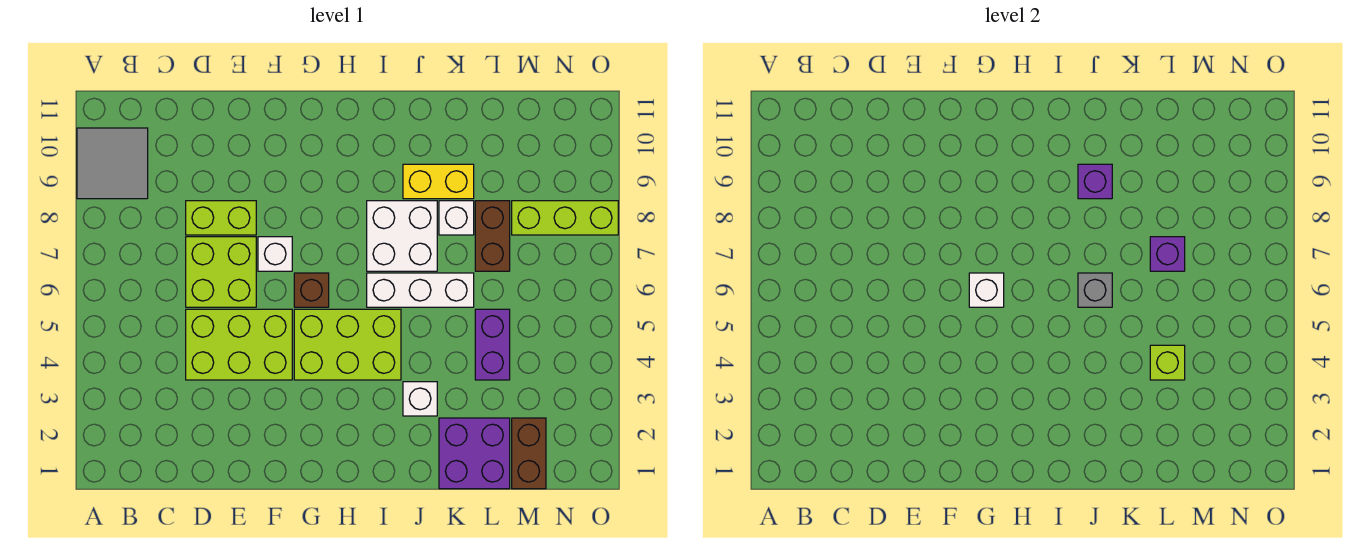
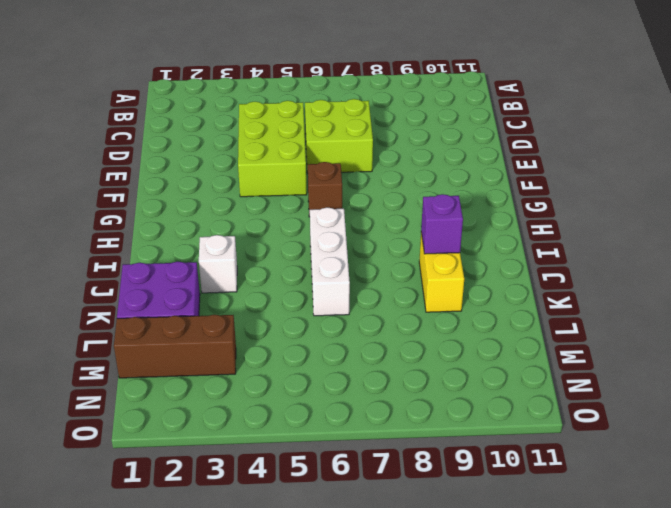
brown 1x3 brick [114,315,236,378] -> brown 1x2 brick [512,418,546,489]
none -> grey 2x2 tile [77,128,148,199]
none -> lime 1x2 brick [186,201,256,235]
none -> white 1x1 brick [258,237,292,271]

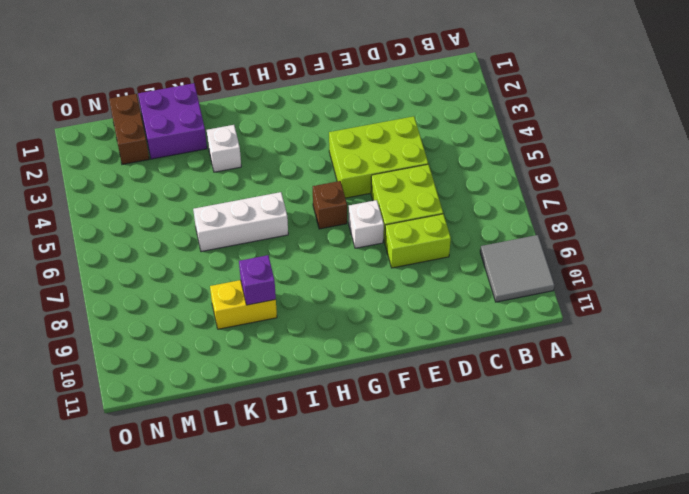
none -> lime 2x3 brick [294,309,401,380]
none -> white 2x2 brick [367,201,437,271]
none -> white 1x1 brick [439,201,474,235]

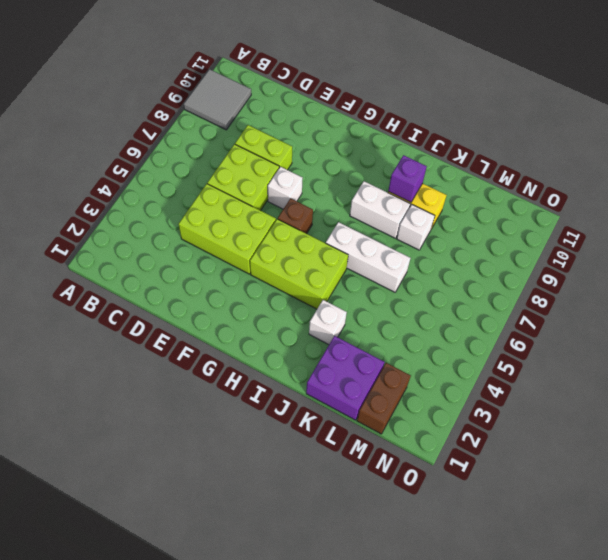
white 1x2 brick [350,181,410,238] -> white 2x2 brick [367,201,437,271]
none -> purple 1x2 brick [475,309,510,380]
none -> brown 1x2 brick [475,201,510,271]
none -> lime 1x3 brick [512,201,618,235]

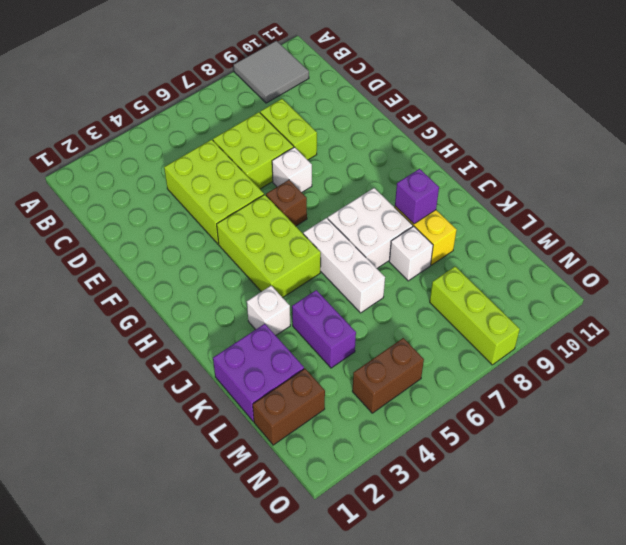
purple 1x2 brick [292,290,356,368] -> purple 1x2 brick turned to [475,309,510,380]
brown 1x2 brick [352,338,424,413] -> brown 1x2 brick moved to [475,201,510,271]
none -> white 1x1 brick [969,273,1004,307]
none -> grey 1x1 brick [1078,273,1112,307]
none -> lime 1x1 brick [1150,345,1185,380]

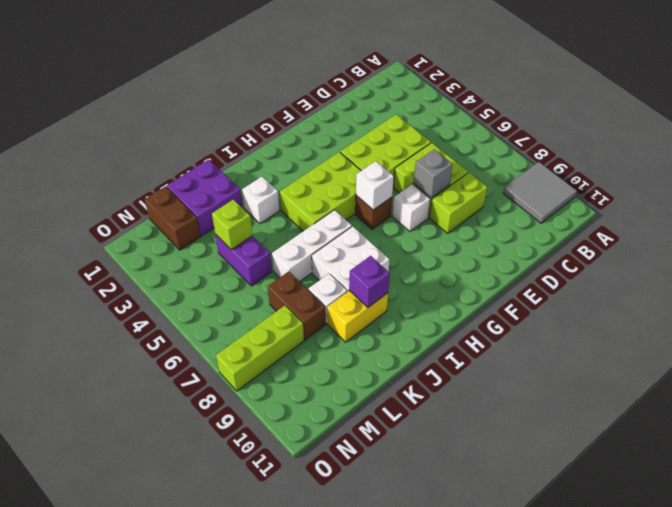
grey 1x1 brick [414,149,453,198] -> grey 1x1 brick moved to [1078,273,1112,307]
none -> purple 1x1 brick [1150,237,1185,271]

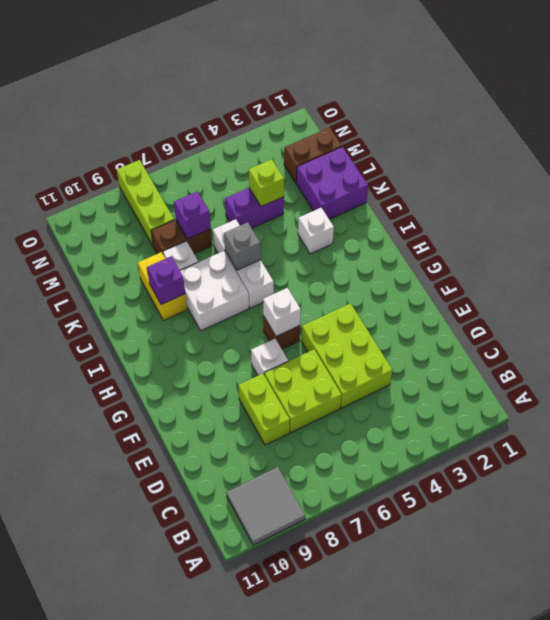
none -> lime 2x3 brick [294,309,401,380]

